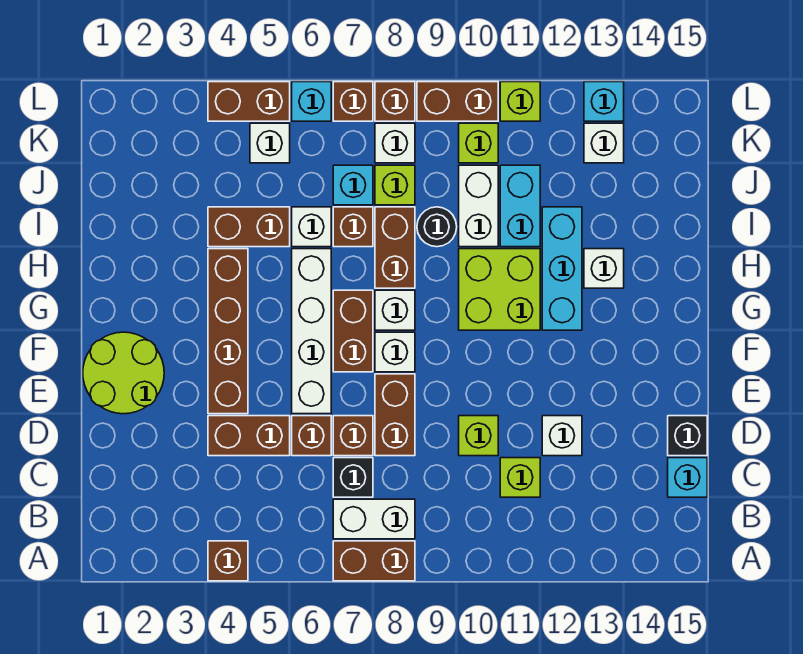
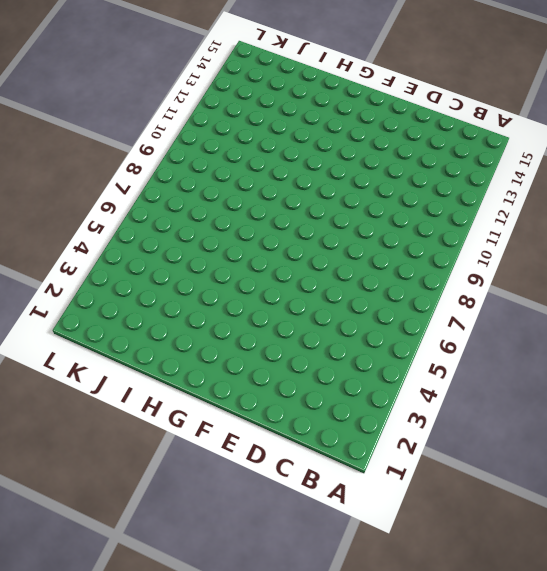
none -> brown 1x1 brick [208,541,248,581]
none -> brown 1x2 brick [333,541,415,581]
none -> white 1x2 brick [333,499,415,539]
none -> black 1x1 brick [333,458,373,497]

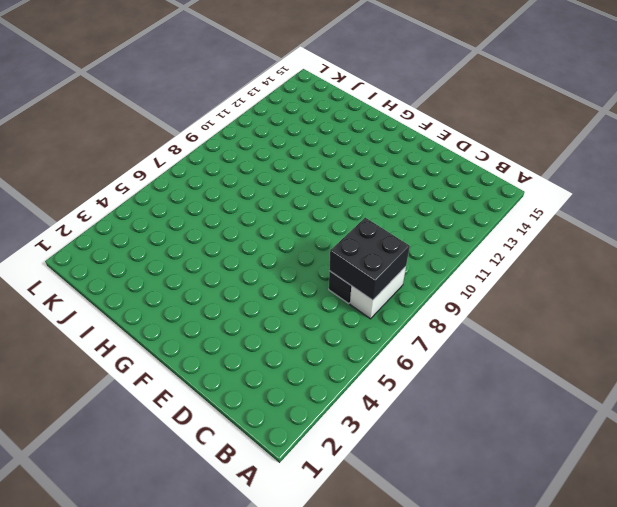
black 2x2 brick [329,218,410,300] -> none
none -> brown 1x1 brick [208,541,248,581]
none -> brown 1x2 brick [333,541,415,581]
none -> lime 1x1 brick [500,458,540,497]
none -> cyan 1x1 brick [668,458,707,497]

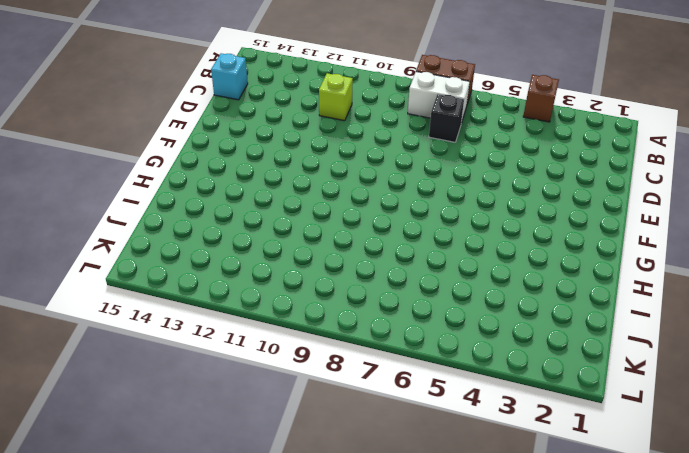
none -> brown 1x2 brick [208,416,290,456]
none -> brown 1x1 brick [292,416,331,456]
none -> brown 1x1 brick [333,416,373,456]
none -> brown 1x2 brick [375,374,415,456]

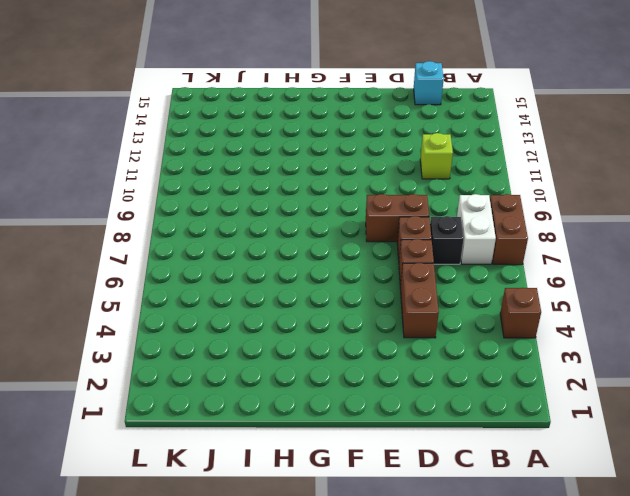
none -> lime 1x1 brick [459,416,498,456]
none -> white 1x1 brick [542,416,582,456]
none -> black 1x1 brick [668,416,707,456]
none -> lime 2x2 round brick [83,332,164,414]

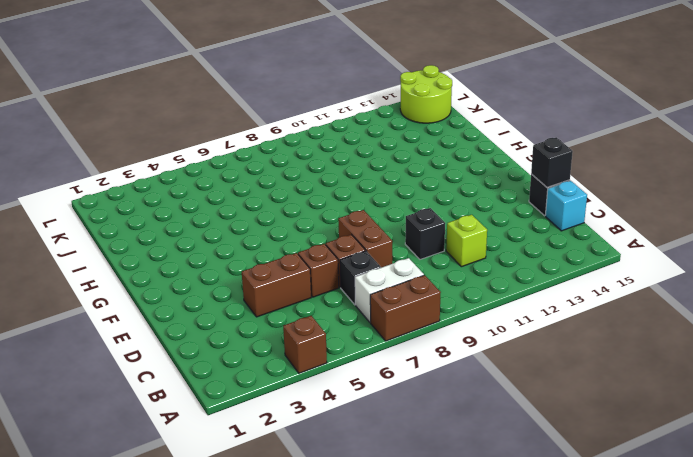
black 1x1 brick [405,208,445,259] -> lime 1x1 brick [459,416,498,456]
black 1x1 brick [531,137,573,187] -> none
lime 2x2 round brick [400,65,452,123] -> lime 2x2 round brick moved to [83,332,164,414]
none -> white 1x1 brick [542,416,582,456]
none -> brown 1x4 brick [208,249,248,414]
none -> white 1x4 brick [292,249,331,414]
none -> brown 1x2 brick [333,290,373,372]

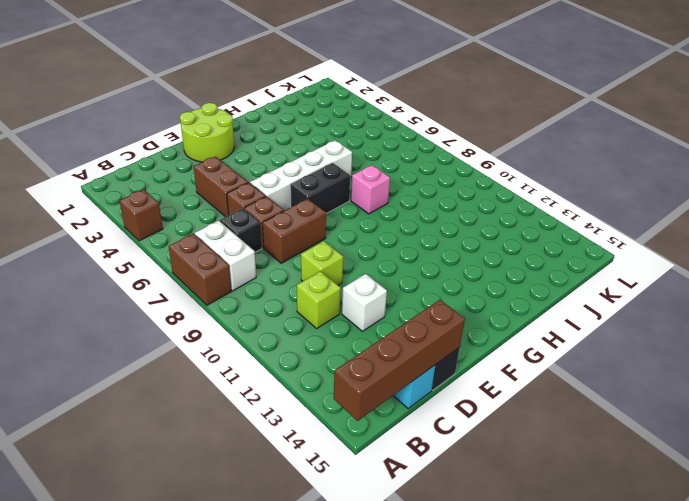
brown 1x4 brick [334,300,465,421] -> brown 1x4 brick moved to [208,249,248,414]
black 1x2 brick [290,163,350,214] -> brown 1x2 brick [333,290,373,372]
pink 1x1 brick [351,165,390,214] -> brown 1x2 brick [375,207,415,288]
none -> white 1x1 brick [375,332,415,372]
none -> white 1x1 brick [375,290,415,330]
none -> lime 2x2 brick [459,249,540,330]
none -> cyan 1x3 brick [542,207,582,330]

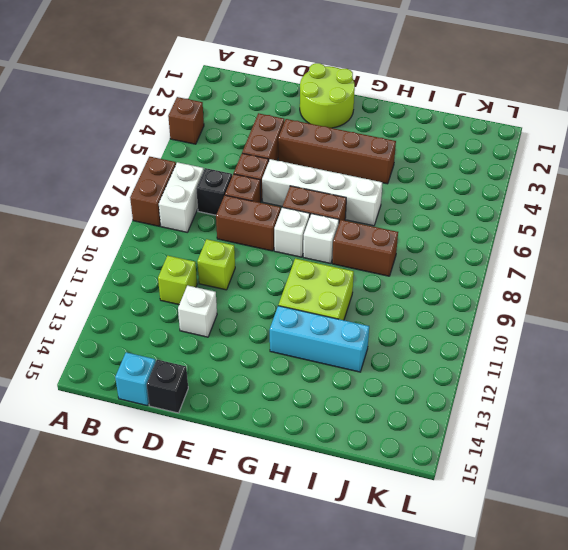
none -> white 1x1 brick [584,249,624,288]
none -> brown 1x2 brick [208,207,290,247]
none -> white 1x1 brick [292,207,331,247]
none -> brown 1x1 brick [333,207,373,247]

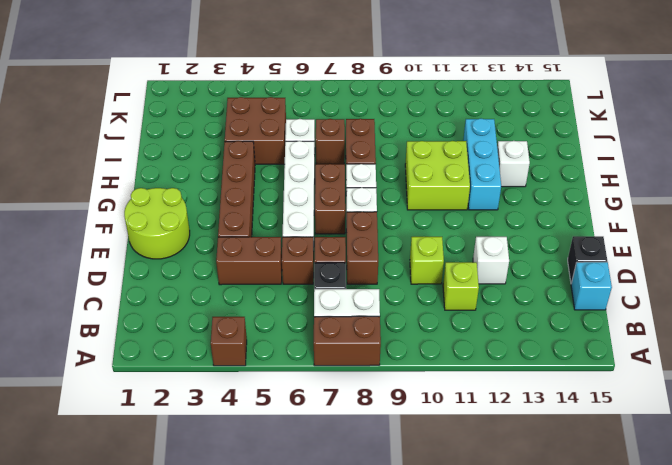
brown 2x2 brick [225,97,286,164] -> brown 1x2 brick [208,207,290,247]
none -> black 1x1 round brick [417,207,457,247]
none -> white 1x2 brick [459,165,498,247]
none -> cyan 1x2 brick [500,165,540,247]
none -> cyan 1x1 brick [333,165,373,205]

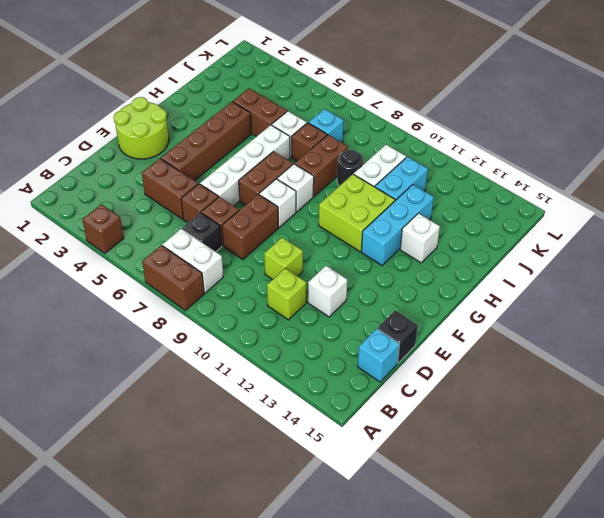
none -> lime 1x1 brick [375,165,415,205]
none -> white 1x1 brick [250,123,290,163]
none -> white 1x1 brick [375,123,415,163]
none -> lime 1x1 brick [459,123,498,163]

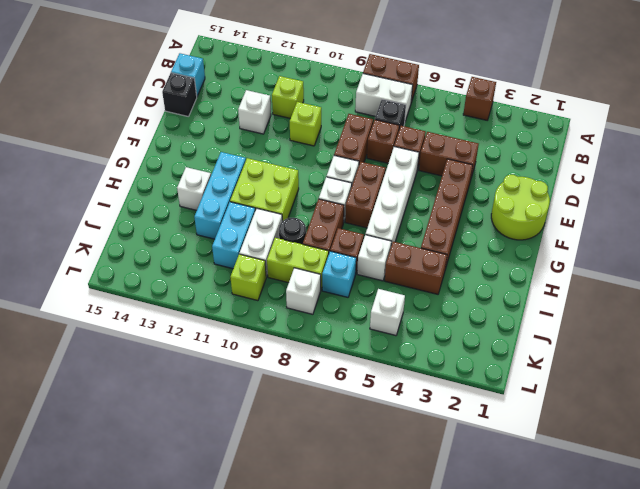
lime 1x2 brick [267,238,329,289] -> lime 1x1 brick [375,165,415,205]
none -> white 1x1 brick [584,123,624,163]
none -> brown 1x2 brick [208,82,290,121]
none -> cyan 1x1 brick [292,82,331,121]
none -> brown 1x1 brick [333,82,373,121]

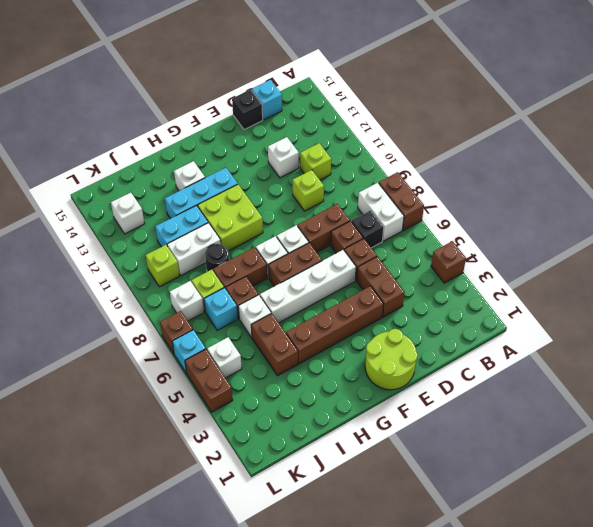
none -> brown 1x1 brick [375,82,415,121]
none -> brown 1x2 brick [417,82,498,121]
none -> lime 1x1 brick [500,82,540,121]
none -> cyan 1x1 brick [584,82,624,121]

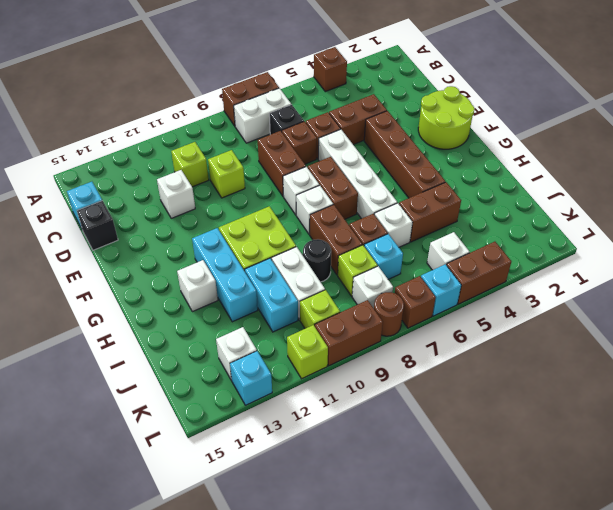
brown 1x1 round brick [374,292,404,336] -> brown 1x1 brick [375,82,415,121]

